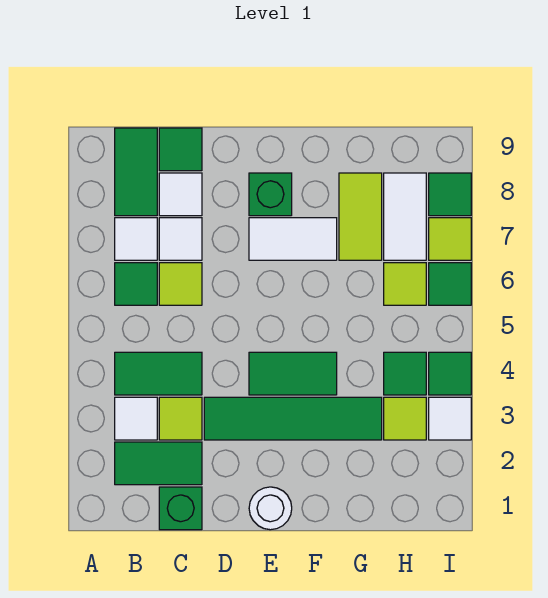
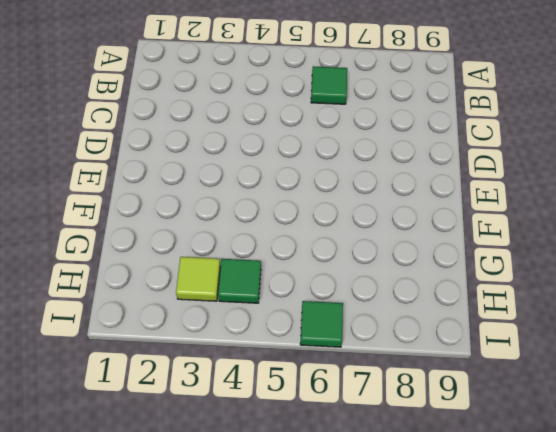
none -> green 1x2 tile [115,442,202,485]
none -> white 1x1 tile [115,397,157,440]
none -> green 1x2 tile [115,352,202,395]

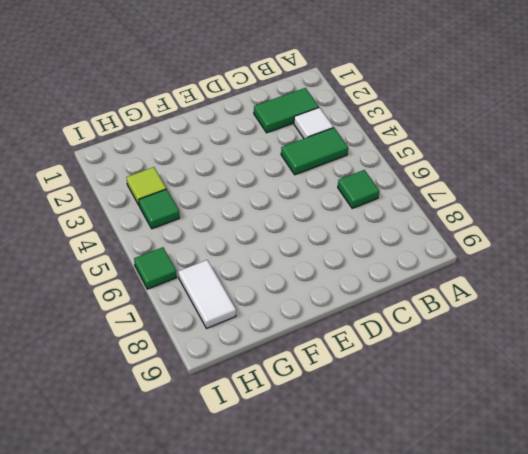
none -> white 1x1 tile [115,218,157,260]
none -> green 1x2 tile [115,128,157,216]
none -> green 1x1 brick [159,487,202,530]

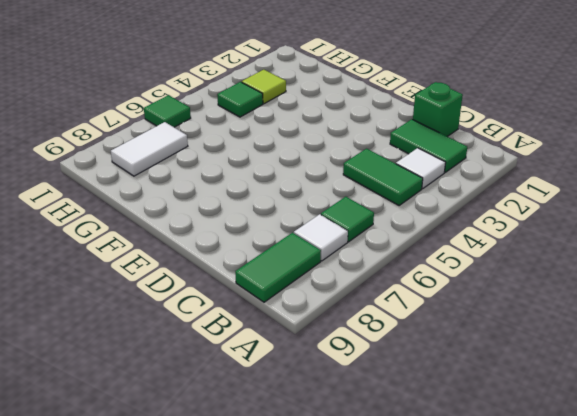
none -> lime 1x1 tile [159,397,202,440]
none -> lime 1x1 tile [159,263,202,305]
none -> white 1x1 tile [159,218,202,260]

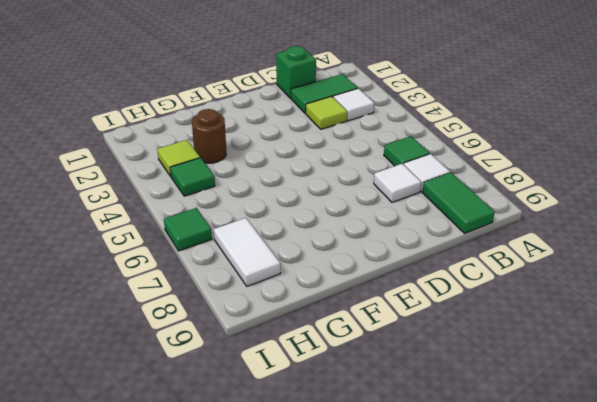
brown 1x1 round brick [192,109,226,163] -> green 1x4 tile [204,397,382,440]
none -> green 1x2 tile [115,352,202,395]
none -> lime 1x1 tile [159,263,202,305]
none -> white 1x1 tile [159,173,202,216]

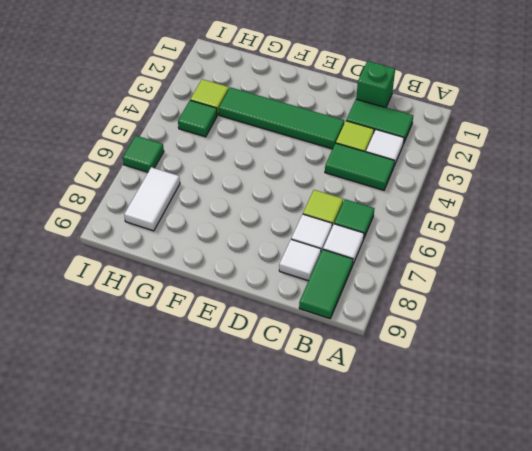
none -> green 1x1 tile [159,128,202,171]
none -> white 1x1 round brick [249,487,292,530]
none -> green 1x2 tile [249,352,337,395]

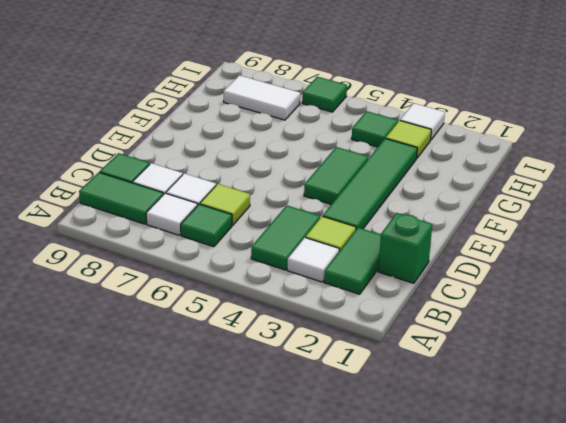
none -> white 1x1 round brick [249,487,292,530]
none -> white 1x2 tile [249,218,337,260]
none -> green 1x1 brick [249,173,292,216]

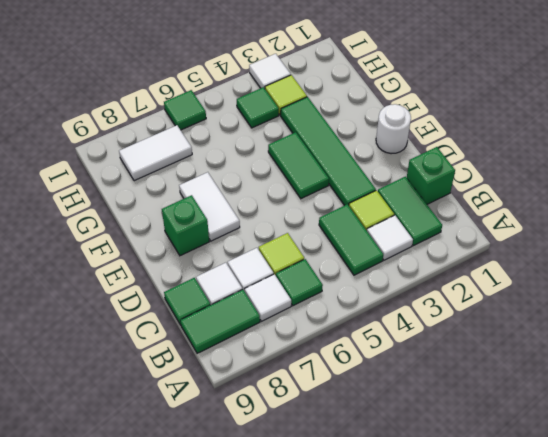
none -> lime 1x2 tile [339,173,382,260]
none -> lime 1x1 tile [384,263,426,305]
none -> green 1x1 tile [429,352,471,395]

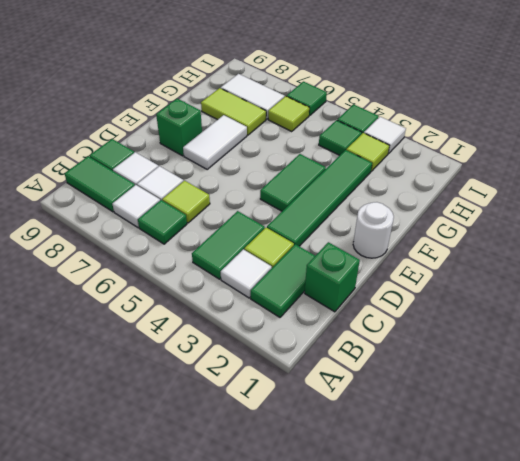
none -> lime 1x1 tile [429,218,471,260]
none -> green 1x1 tile [429,173,471,216]

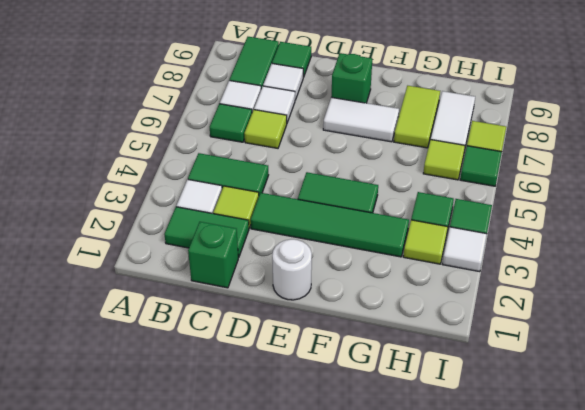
none -> green 1x1 tile [429,173,471,216]

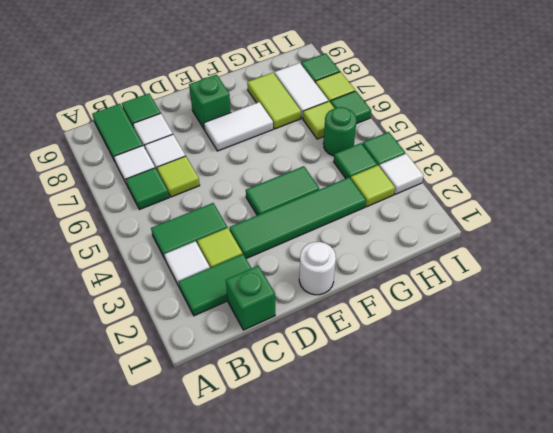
green 1x1 round brick [323,107,357,156] -> none

